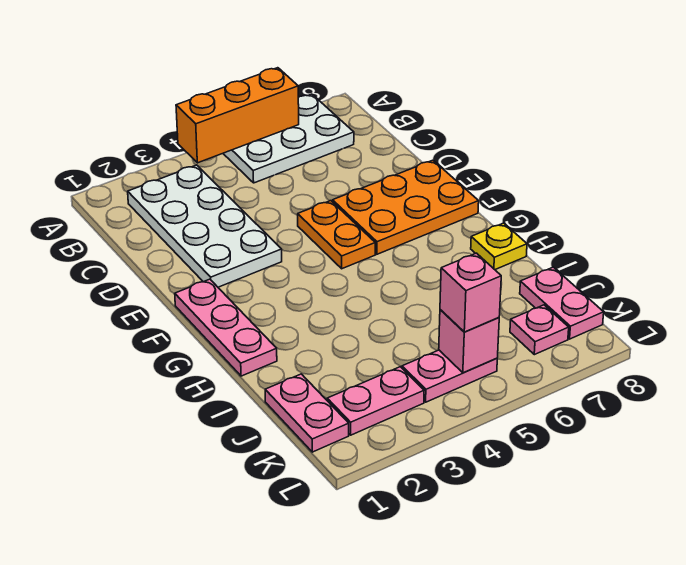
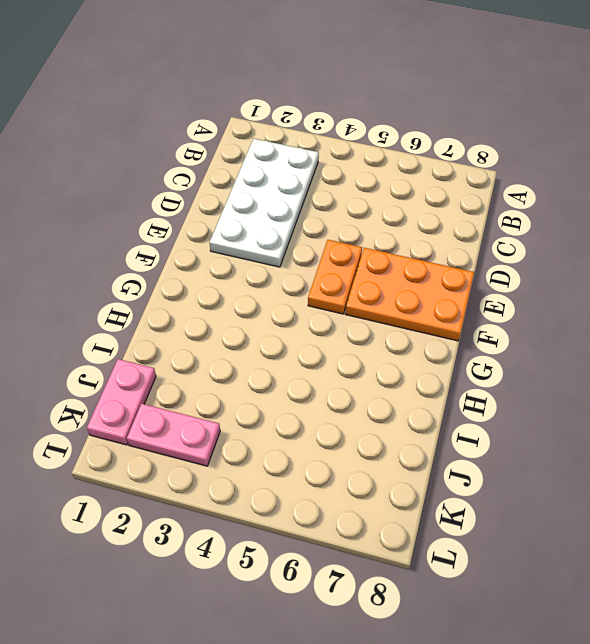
none -> white 2x3 plate [223,94,354,183]
none -> pink 1x3 plate [175,279,277,376]
none -> yellow 1x1 plate [471,223,527,270]

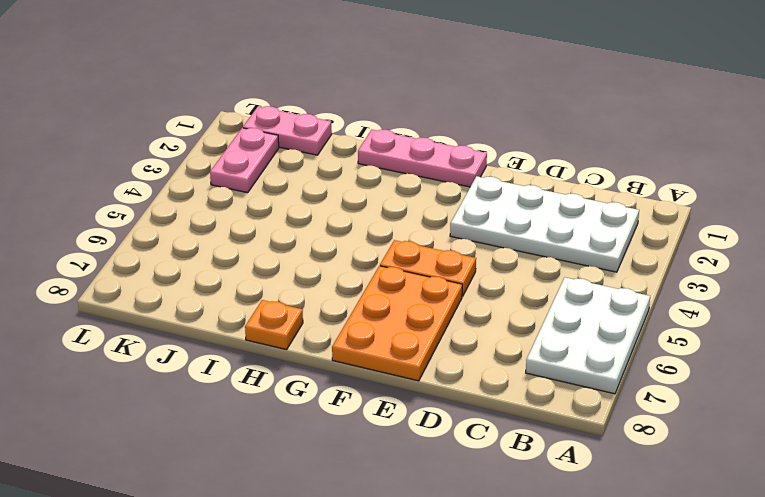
orange 1x1 plate [245,300,303,350] -> yellow 1x1 plate [471,223,527,270]
none -> pink 1x2 plate [520,267,604,339]
none -> pink 1x2 plate [402,350,497,402]
none -> pink 1x1 plate [510,305,569,355]

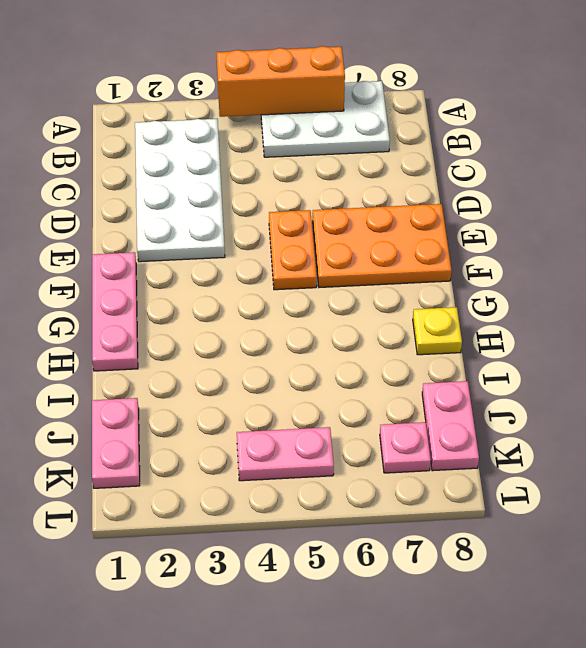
none -> pink 1x2 plate [327,367,424,435]
none -> pink 1x1 brick [439,310,499,373]
none -> pink 1x1 brick [440,253,501,332]

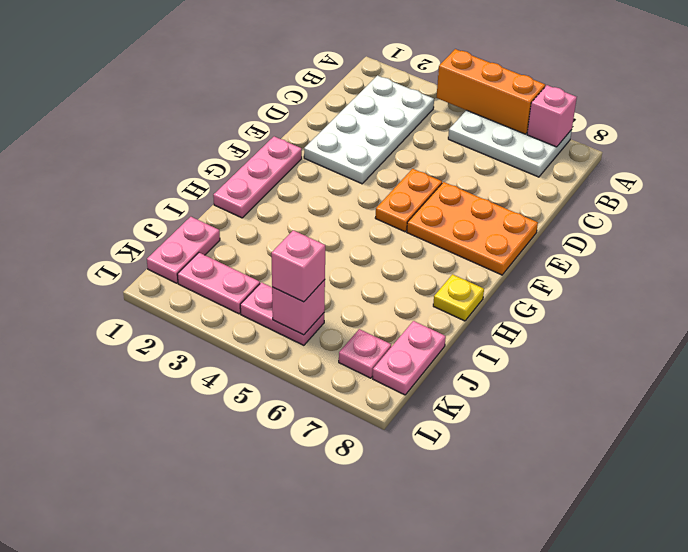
pink 1x1 brick [527,85,577,147] -> none

